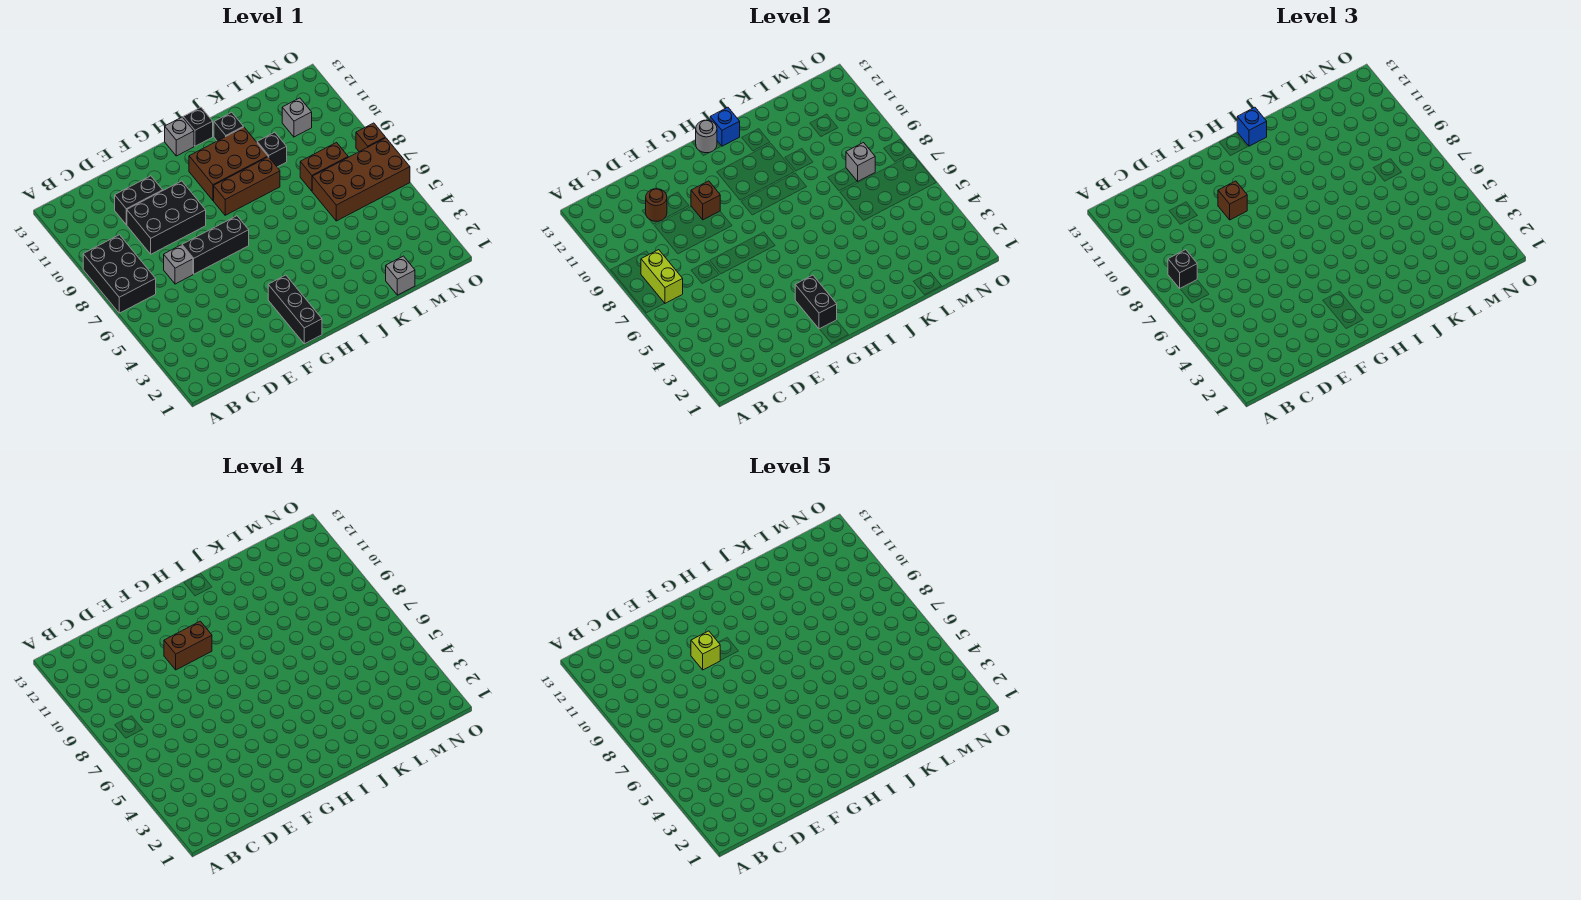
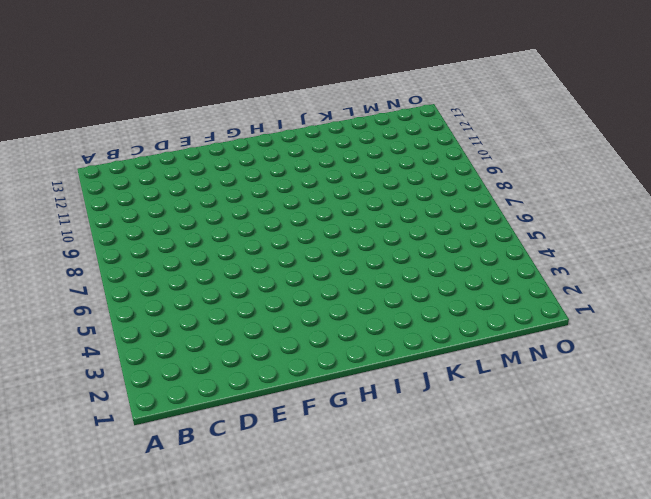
none -> black 2x3 brick [83,235,156,313]
none -> grey 1x1 brick [164,245,193,284]
none -> black 2x3 brick [127,181,206,254]

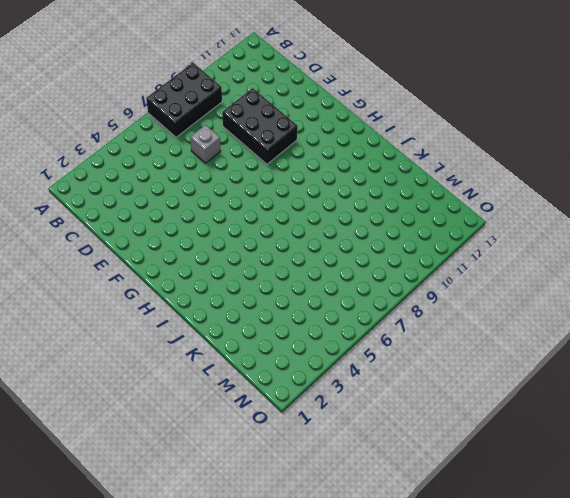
none -> black 1x2 brick [115,176,163,225]
none -> black 1x3 brick [182,216,249,274]
none -> black 1x3 brick [268,275,322,344]

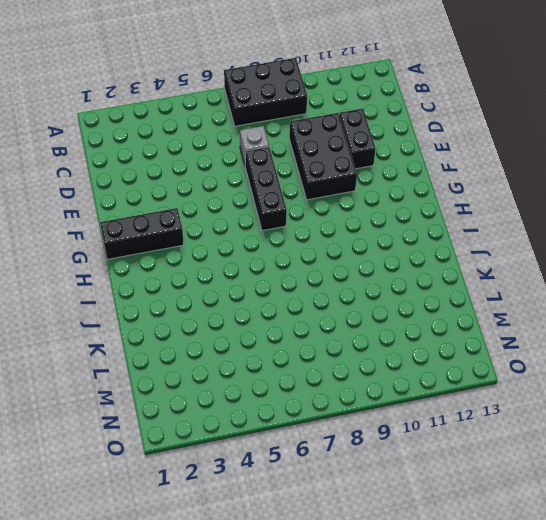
none -> brown 1x3 brick [214,157,280,215]
none -> brown 2x3 brick [189,127,268,200]
none -> grey 1x1 brick [165,117,194,156]

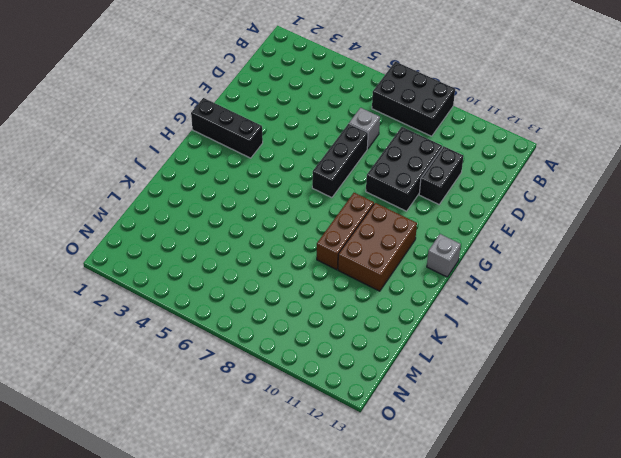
none -> black 1x1 brick [183,107,213,146]
none -> black 1x1 brick [214,112,243,141]
none -> black 1x1 brick [257,132,287,167]

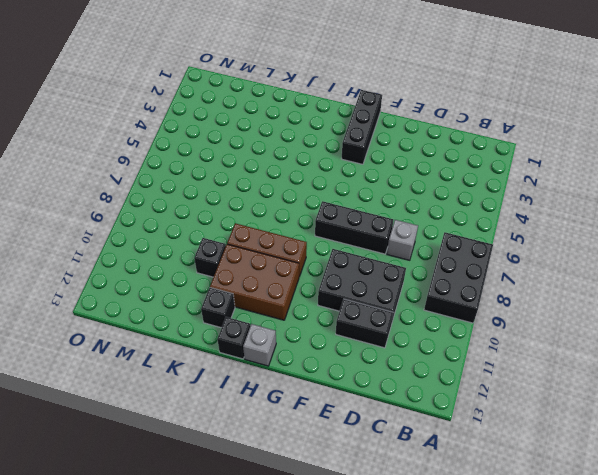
none -> grey 1x1 brick [386,256,415,295]
none -> brown 2x4 brick [312,138,410,221]
none -> brown 1x2 brick [300,143,348,191]

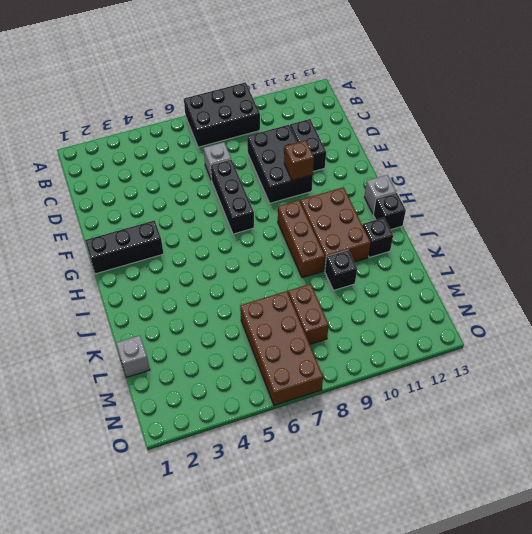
none -> grey 1x1 brick [282,98,312,137]
none -> brown 1x1 brick [356,123,385,152]
none -> lime 1x2 brick [641,250,683,303]

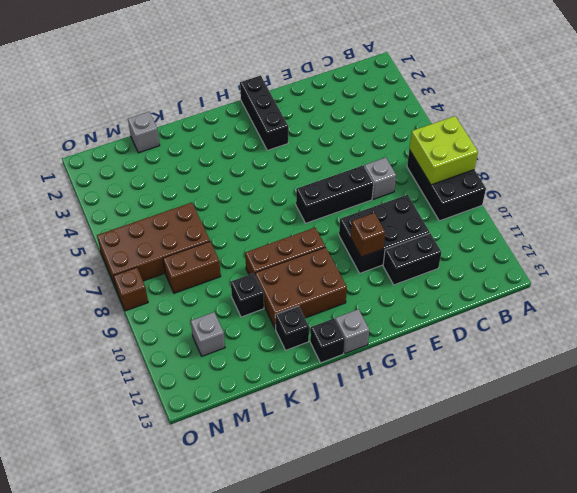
lime 2x2 brick [409,116,478,185] -> lime 1x2 brick [641,250,683,303]
none -> brown 1x1 round brick [646,189,667,222]
none -> black 1x2 brick [795,275,837,329]
none -> grey 1x1 round brick [696,120,717,153]

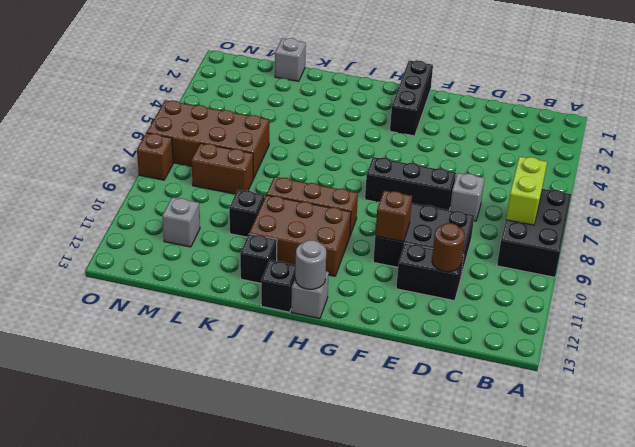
none -> black 1x2 brick [795,275,837,329]
none -> blue 1x1 brick [710,107,740,146]
none -> grey 1x1 brick [846,143,875,182]

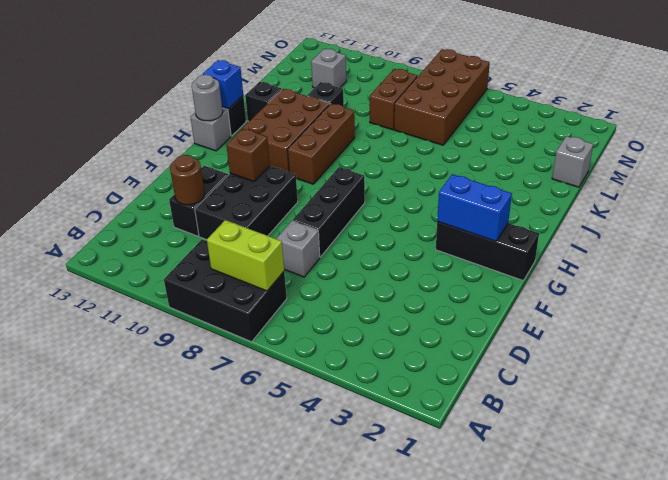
blue 1x2 brick [437,174,512,241] -> black 1x2 brick [795,275,837,329]
none -> brown 1x1 brick [356,123,385,152]
none -> grey 1x1 brick [846,143,875,182]
none -> black 1x1 brick [1168,250,1197,288]

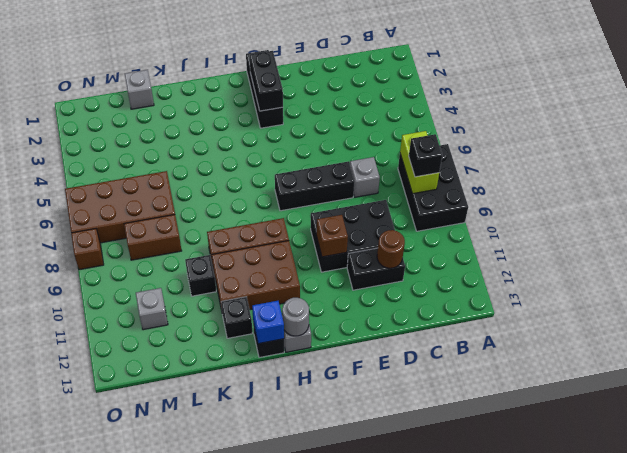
none -> grey 1x1 brick [846,143,875,182]
none -> brown 1x1 brick [1218,181,1247,220]
none -> blue 1x1 brick [1237,107,1267,146]

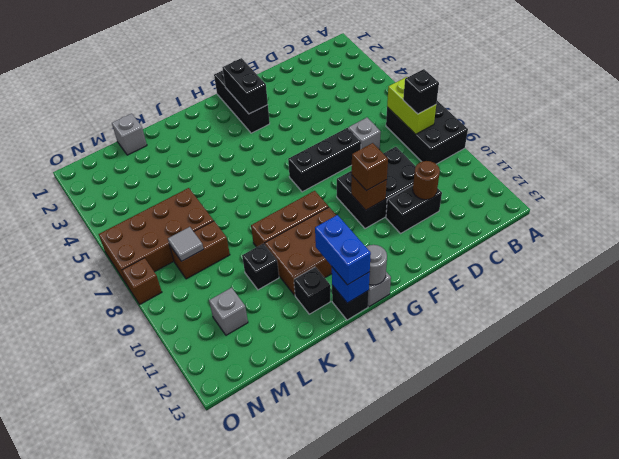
blue 1x2 brick [315,215,371,285] -> blue 1x1 brick [1237,107,1267,146]
grey 1x1 tile [168,227,204,261] -> grey 1x1 brick [846,143,875,182]
none -> brown 1x2 brick [164,621,212,670]
none -> lime 1x1 brick [691,631,720,670]

